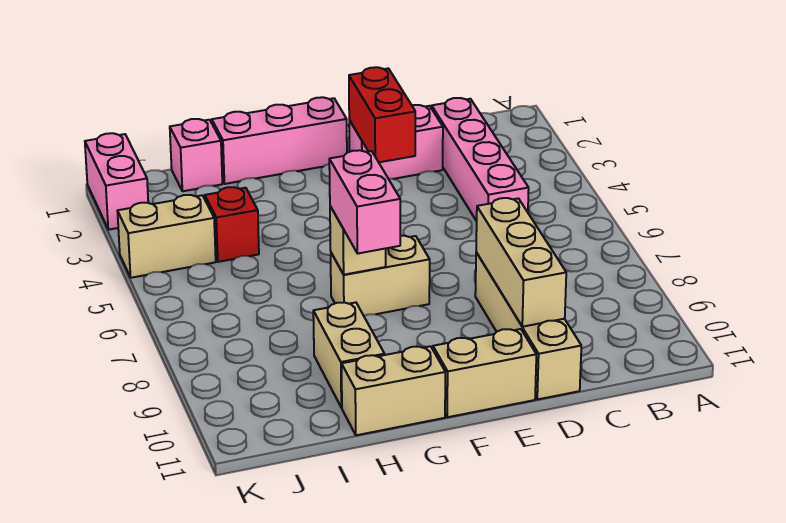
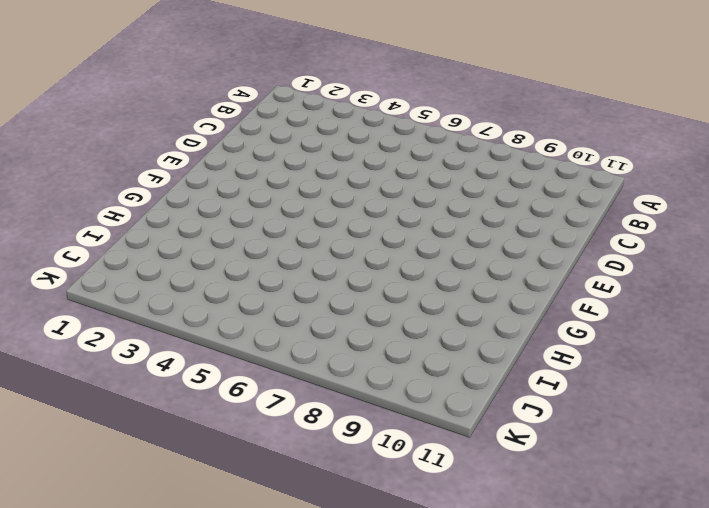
none -> pink 1x4 brick [432,98,529,221]
none -> pink 1x2 brick [349,105,443,179]
none -> tan 1x4 brick [475,252,581,399]

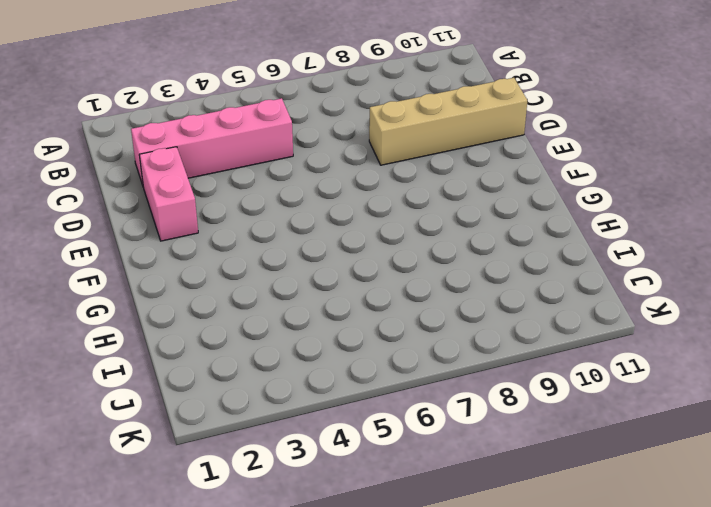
none -> tan 1x2 brick [433,329,536,417]
none -> pink 1x3 brick [212,97,347,184]
none -> tan 1x2 brick [331,236,430,316]

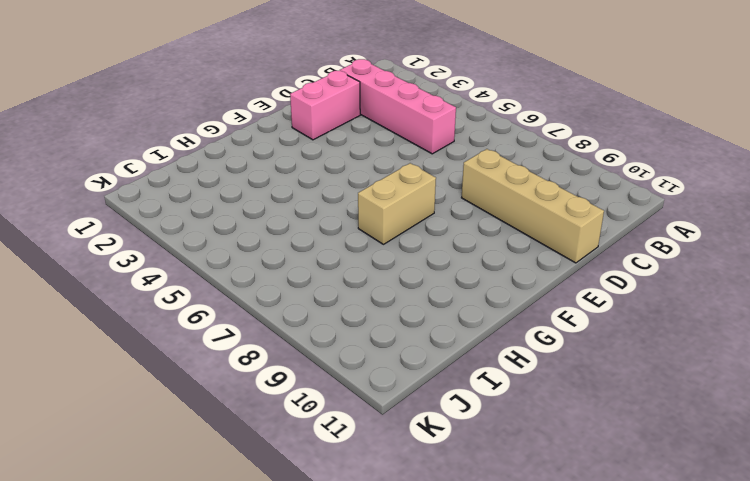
none -> tan 1x2 brick [433,329,536,417]
none -> pink 1x3 brick [212,97,347,184]
none -> tan 1x2 brick [342,346,445,435]

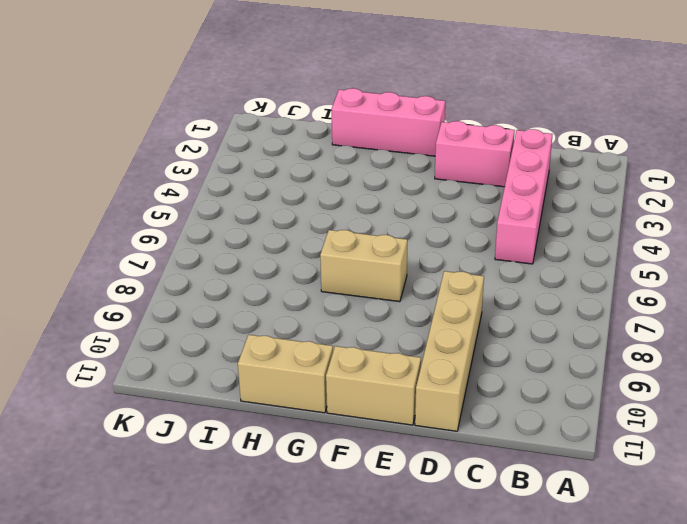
none -> tan 1x2 brick [313,302,385,408]
none -> pink 1x1 brick [170,119,222,191]
none -> red 1x1 brick [205,187,259,262]

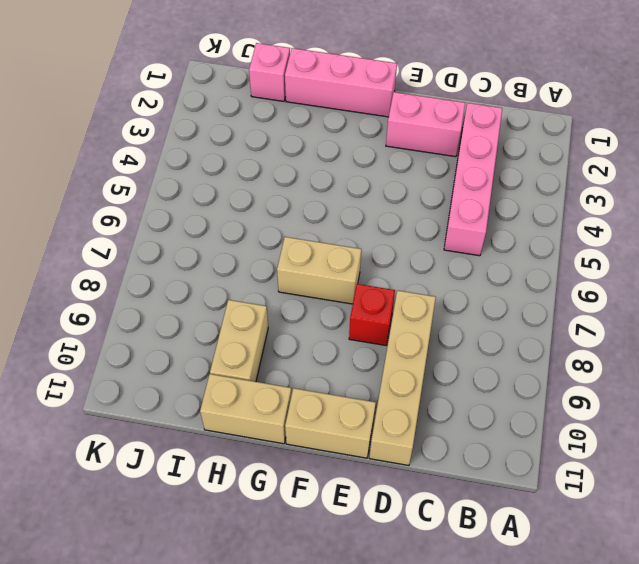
red 1x1 brick [349,284,395,345] -> red 1x1 brick moved to [205,187,259,262]
none -> tan 1x2 brick [117,195,216,278]
none -> pink 1x2 brick [85,133,148,230]
none -> tan 1x3 brick [476,198,566,327]

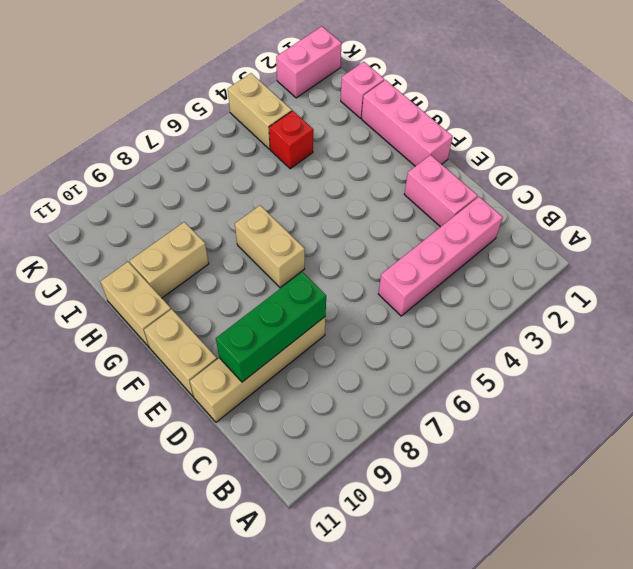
green 1x3 brick [216,272,326,382] -> tan 1x3 brick [476,198,566,327]
none -> red 1x2 brick [349,67,415,162]
none -> tan 1x1 brick [330,206,386,275]
none -> pink 1x2 brick [329,150,400,254]

